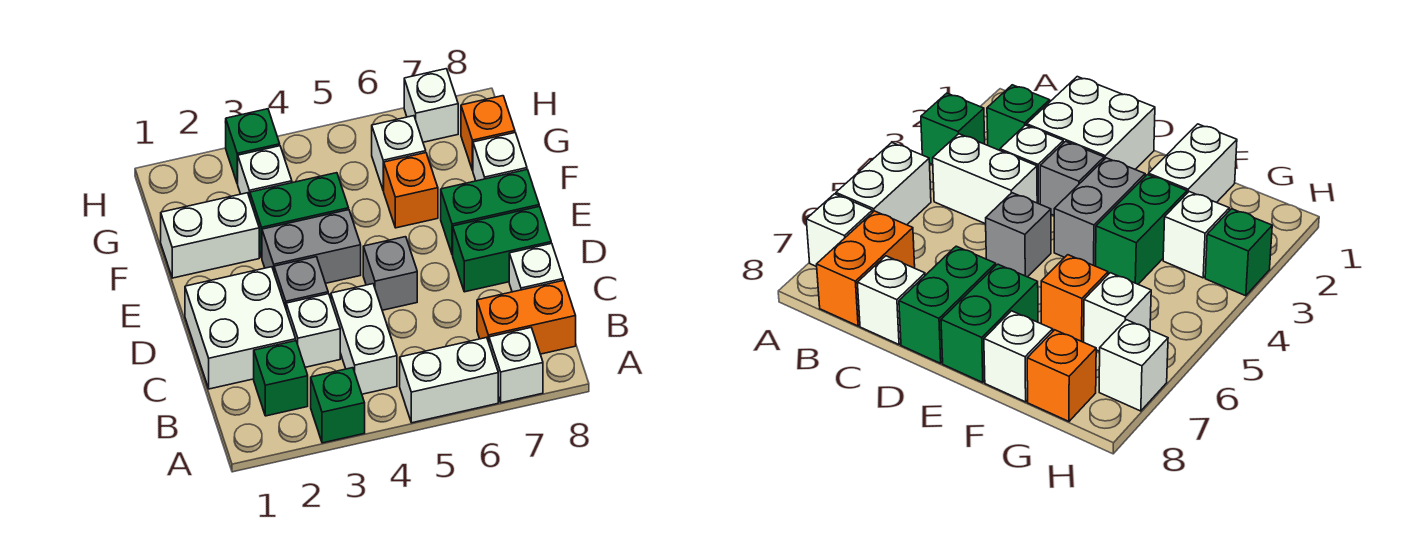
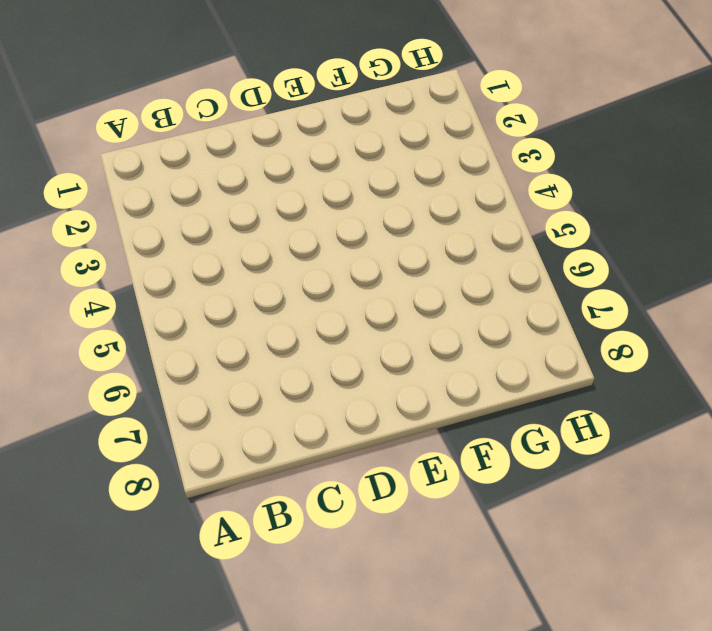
none -> green 1x1 brick [311,368,365,443]
none -> white 1x2 brick [400,337,498,423]
none -> white 1x1 brick [489,328,543,403]

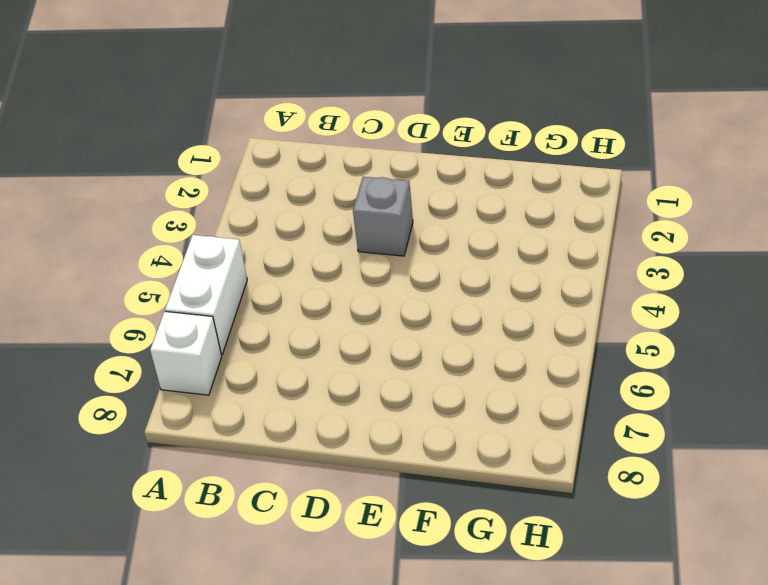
none -> green 1x1 brick [311,368,365,443]
none -> green 1x1 brick [254,341,308,416]
none -> white 1x2 brick [331,284,397,394]

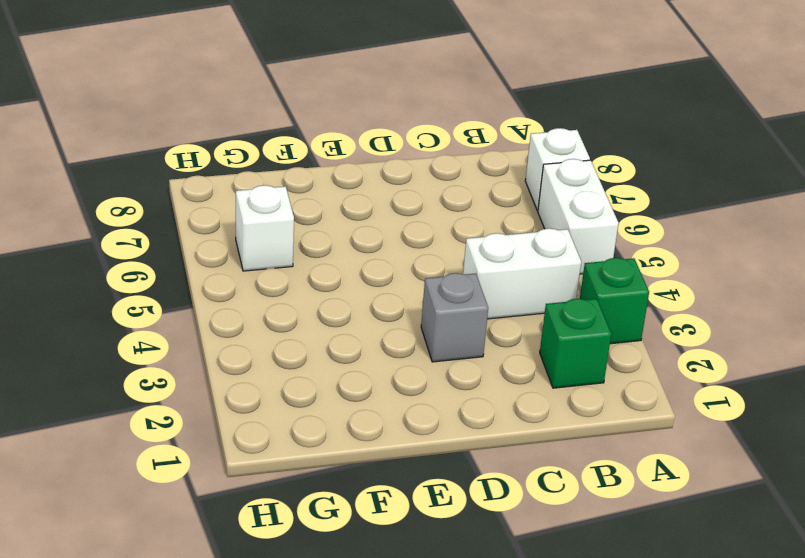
none -> orange 1x2 brick [477,280,576,354]
none -> white 2x2 brick [185,267,296,389]
none -> white 1x1 brick [286,294,340,367]

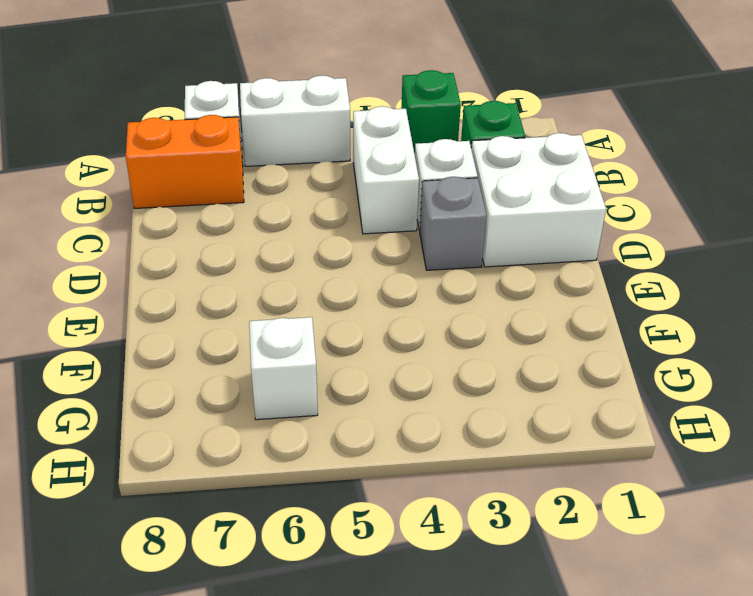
none -> white 1x1 brick [509,243,563,292]
none -> grey 1x1 brick [363,237,417,310]
none -> green 1x2 brick [453,206,551,292]

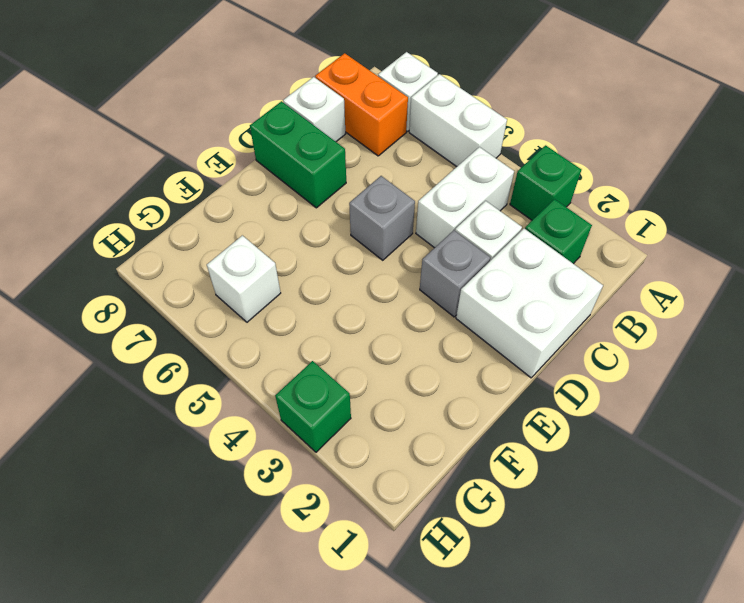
none -> grey 1x2 brick [262,210,361,283]
none -> green 1x2 brick [441,170,539,255]
none -> white 1x2 brick [161,193,259,278]

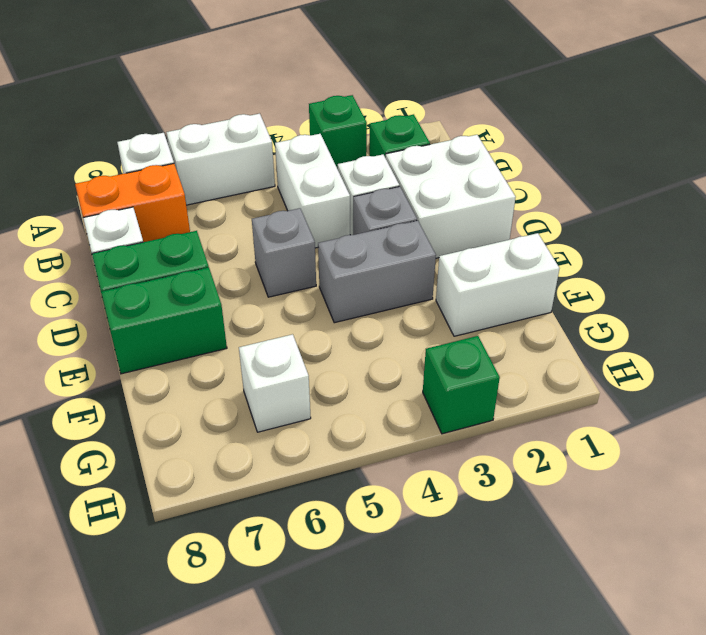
none -> green 1x2 brick [250,173,349,258]
none -> orange 1x1 brick [384,153,438,228]
none -> white 1x1 brick [473,133,527,181]

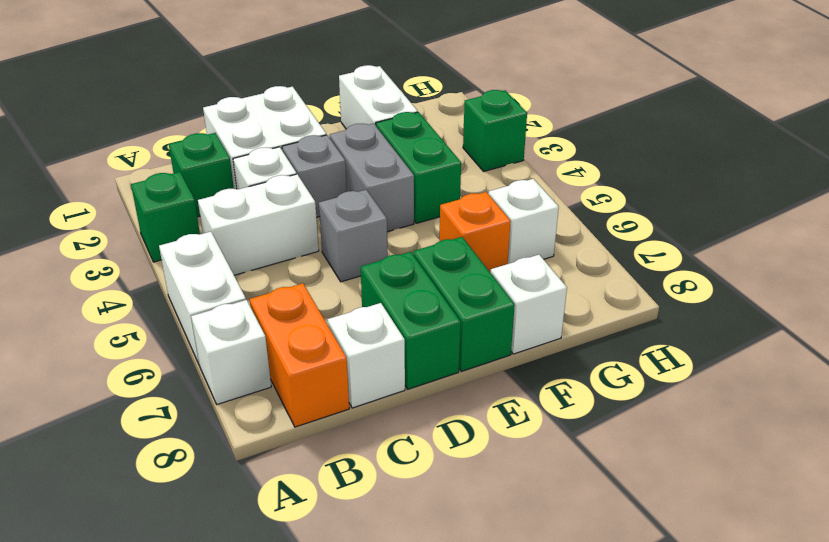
none -> white 1x1 brick [238,146,292,198]
none -> orange 1x1 brick [461,96,515,171]
none -> white 1x1 brick [404,69,458,142]

